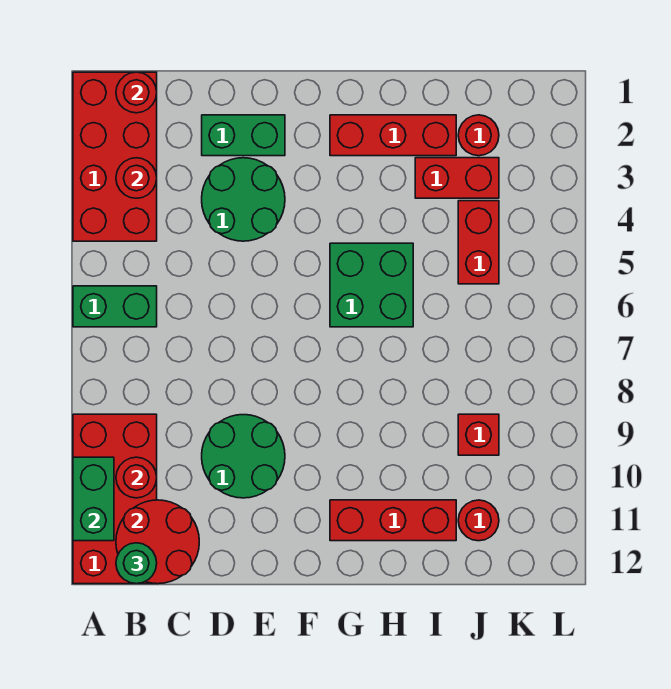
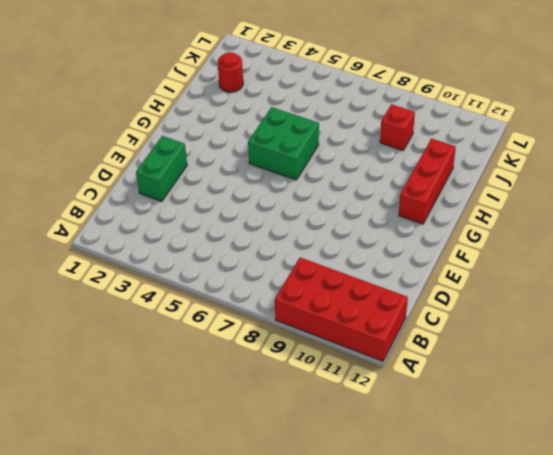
none -> red 2x4 brick [73,72,157,241]
none -> green 1x2 brick [73,286,157,327]
none -> green 2x2 round brick [202,158,285,241]

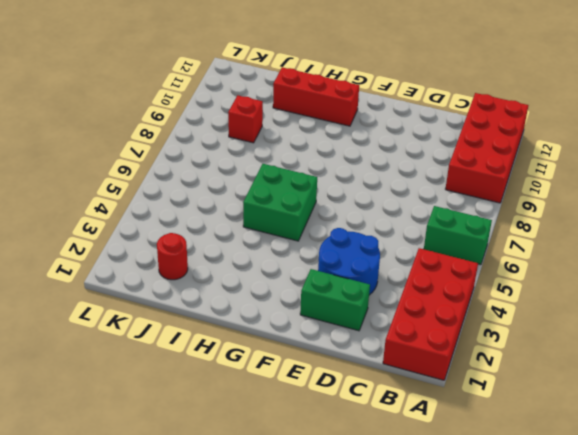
blue 2x2 round brick [318,228,380,295] -> green 2x2 round brick [202,158,285,241]
none -> green 2x2 round brick [202,415,285,498]
none -> red 1x3 brick [330,115,456,156]
none -> red 1x2 brick [415,158,499,198]

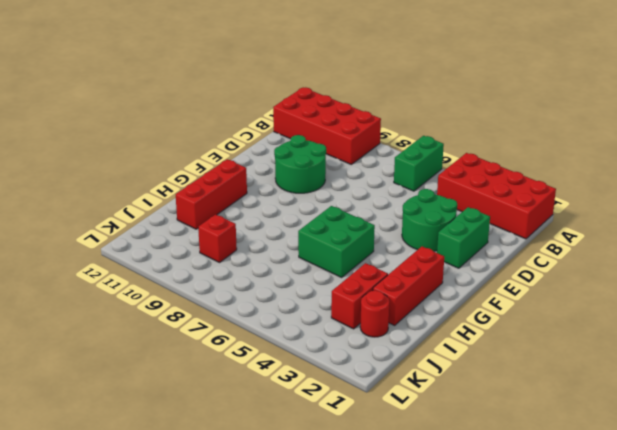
none -> red 1x2 brick [458,201,499,284]
none -> red 1x1 round brick [458,500,499,541]
none -> green 1x2 brick [73,457,114,541]

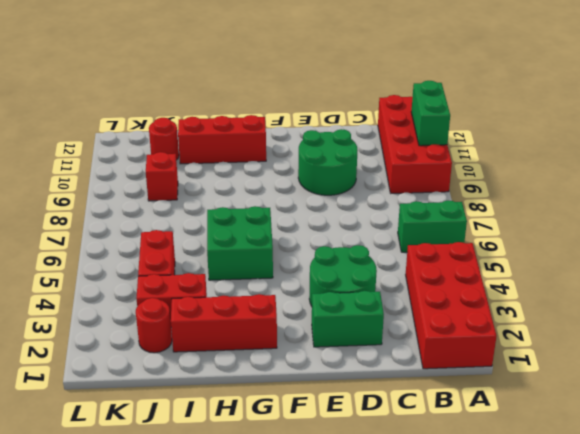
none -> red 1x1 round brick [116,72,157,113]
none -> red 1x1 round brick [116,158,157,198]
none -> red 1x1 round brick [116,457,157,498]

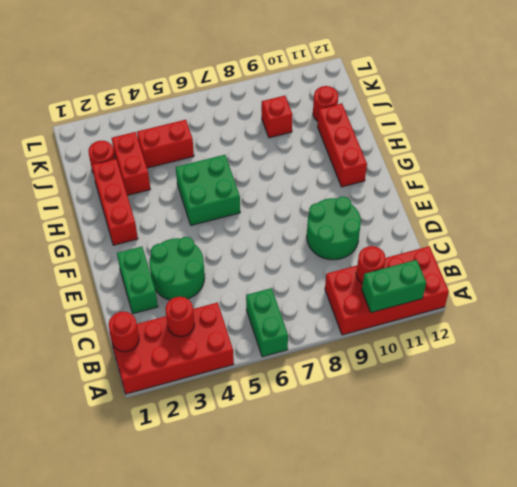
none -> red 2x2 round brick [116,500,199,584]
none -> green 1x1 round brick [116,543,157,584]

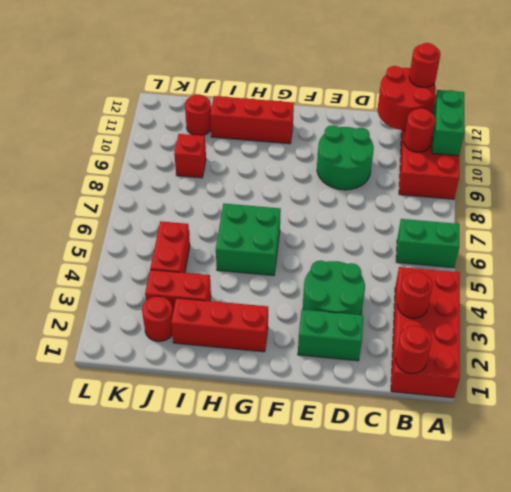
red 1x1 round brick [409,43,441,87] -> green 1x1 round brick [116,543,157,584]

